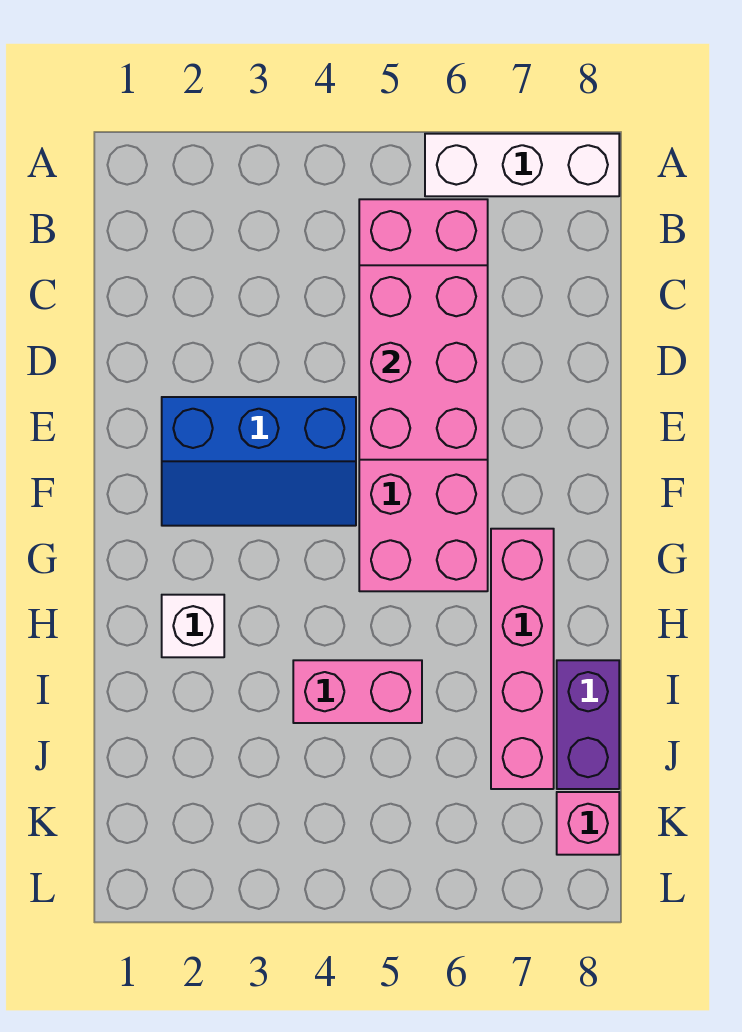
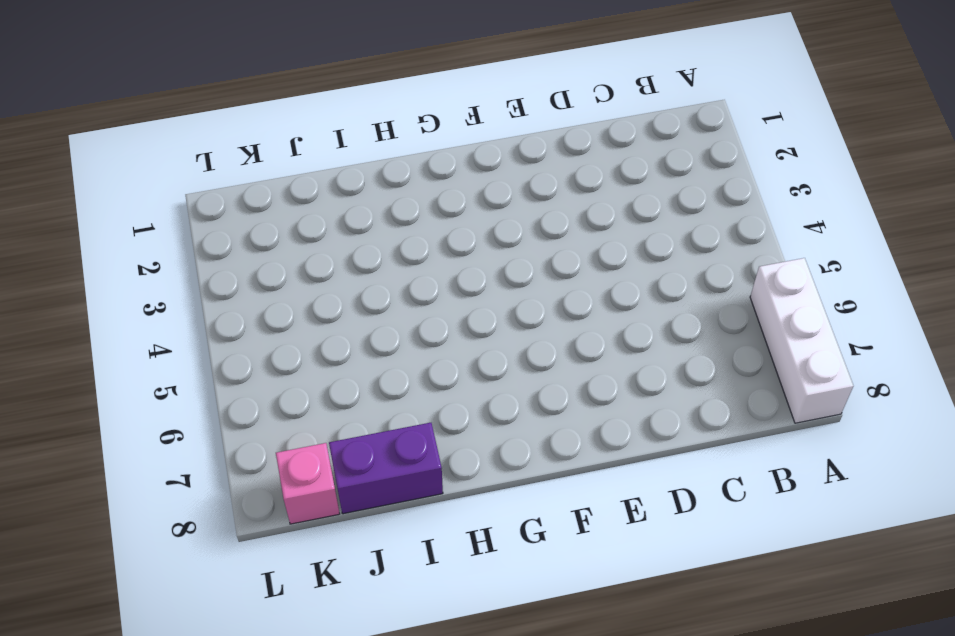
none -> pink 2x6 brick [359,199,488,591]
none -> blue 2x3 slope [162,397,356,526]

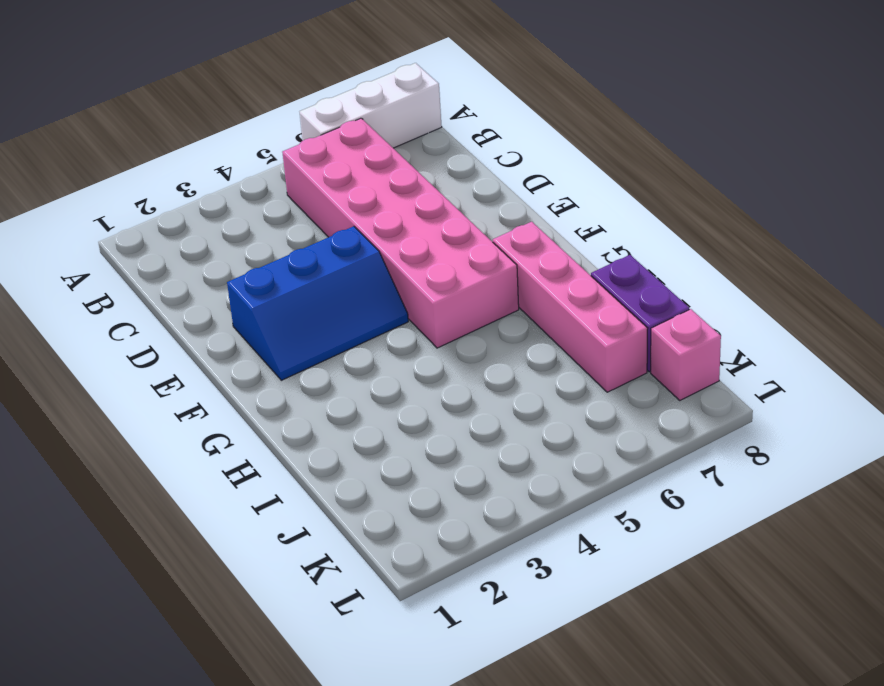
none -> white 1x1 brick [162,595,224,657]
none -> pink 1x2 brick [293,660,422,723]

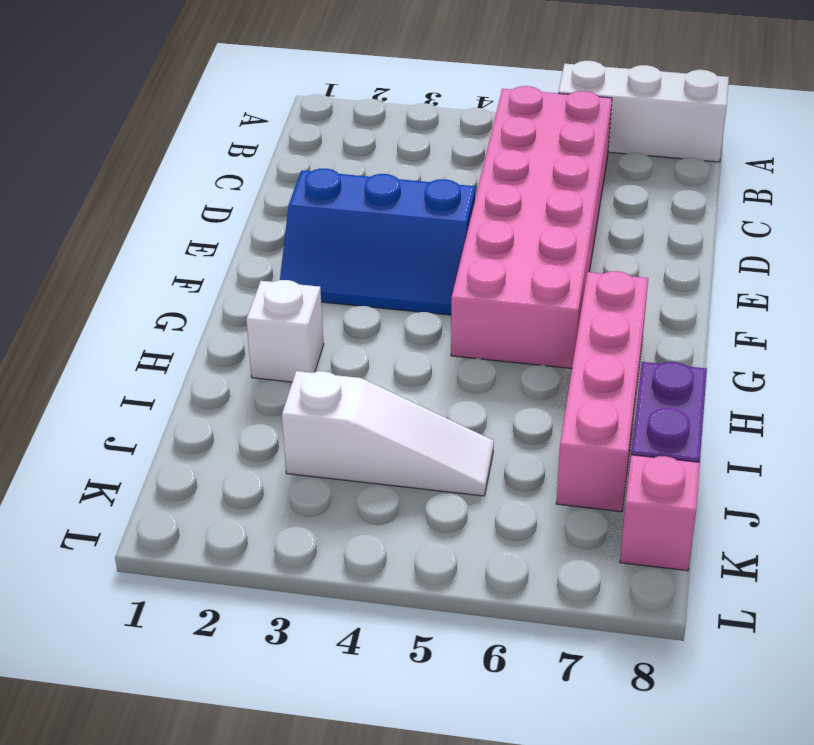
white 1x3 slope [282,371,494,496] -> none
none -> pink 1x2 brick [293,660,422,723]
none -> pink 2x3 brick [359,265,488,460]

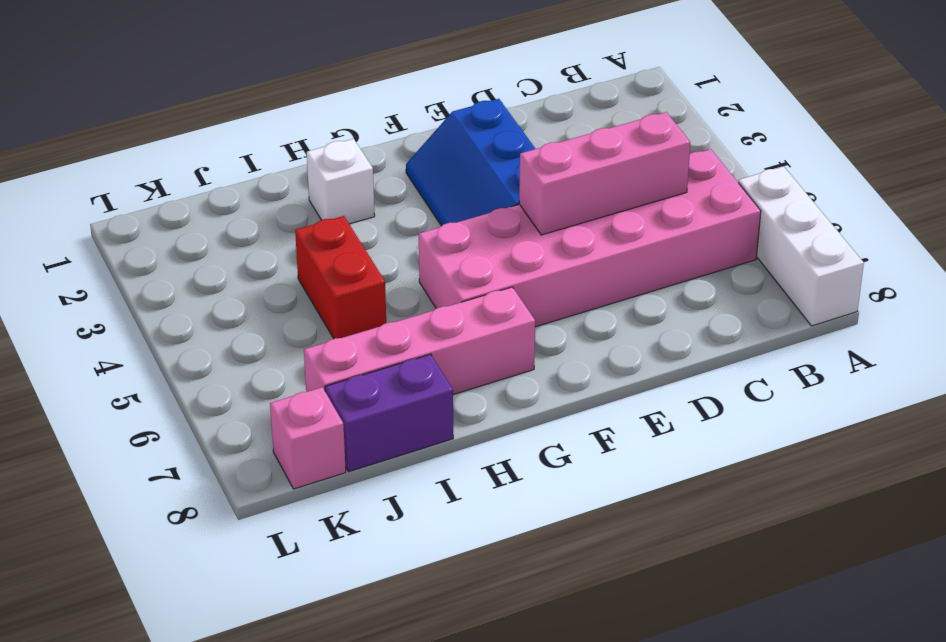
pink 1x3 brick [519,112,690,235] -> pink 2x3 brick [359,265,488,460]
red 1x2 brick [295,216,386,339] -> pink 1x2 brick [293,660,422,723]

